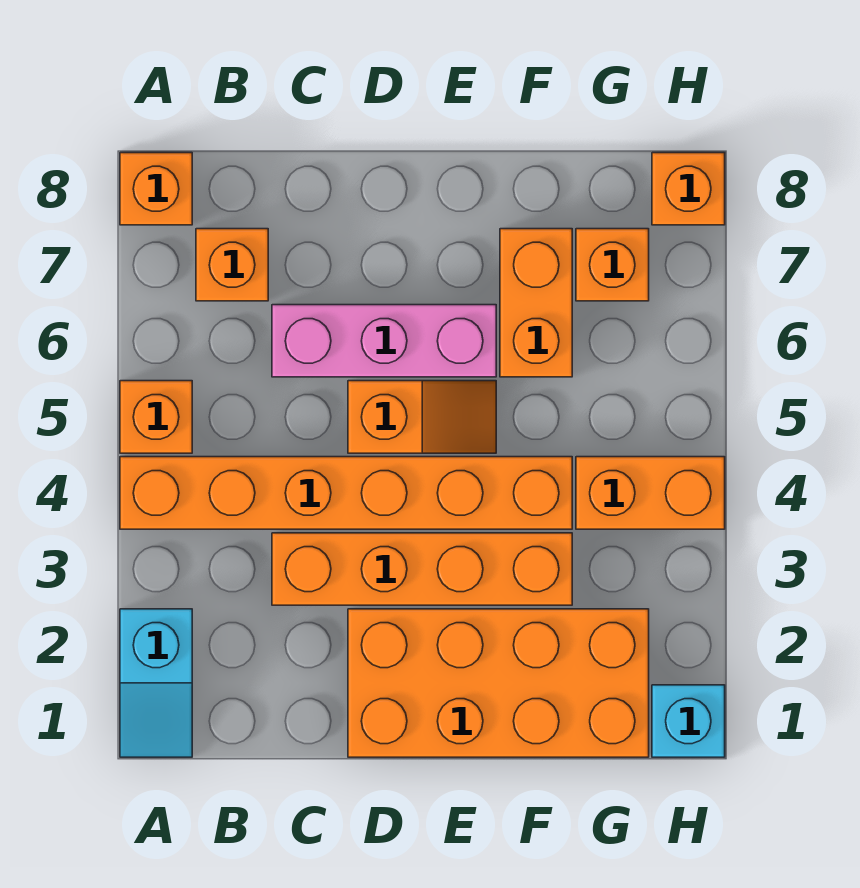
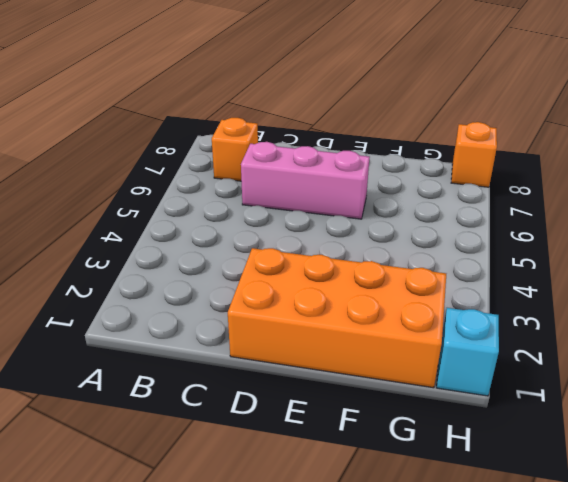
none -> cyan 1x2 slope [120,609,192,757]
none -> orange 1x6 brick [120,457,572,529]
none -> orange 1x1 brick [120,381,192,453]

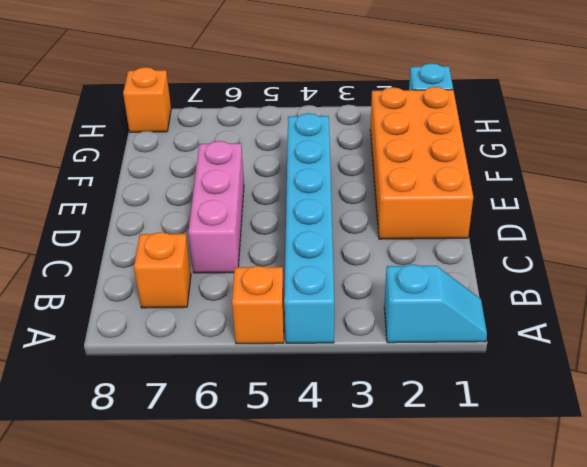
cyan 1x6 brick [284,113,334,343] -> orange 1x6 brick [120,457,572,529]
none -> orange 1x1 brick [120,153,192,225]
none -> orange 1x4 brick [272,533,572,605]
none -> orange 1x2 slope [348,381,496,453]

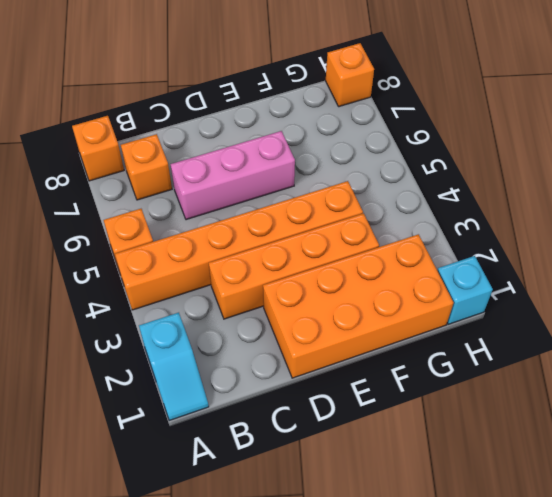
none -> orange 1x2 slope [348,381,496,453]
none -> orange 1x2 brick [500,229,572,377]
none -> orange 1x2 brick [576,457,725,529]

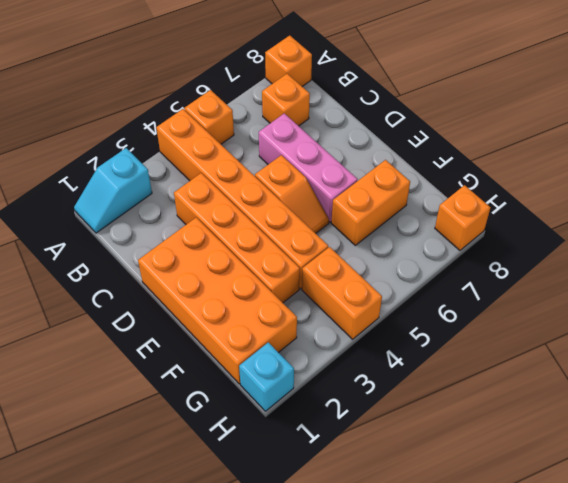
none -> orange 1x1 brick [576,229,649,301]

